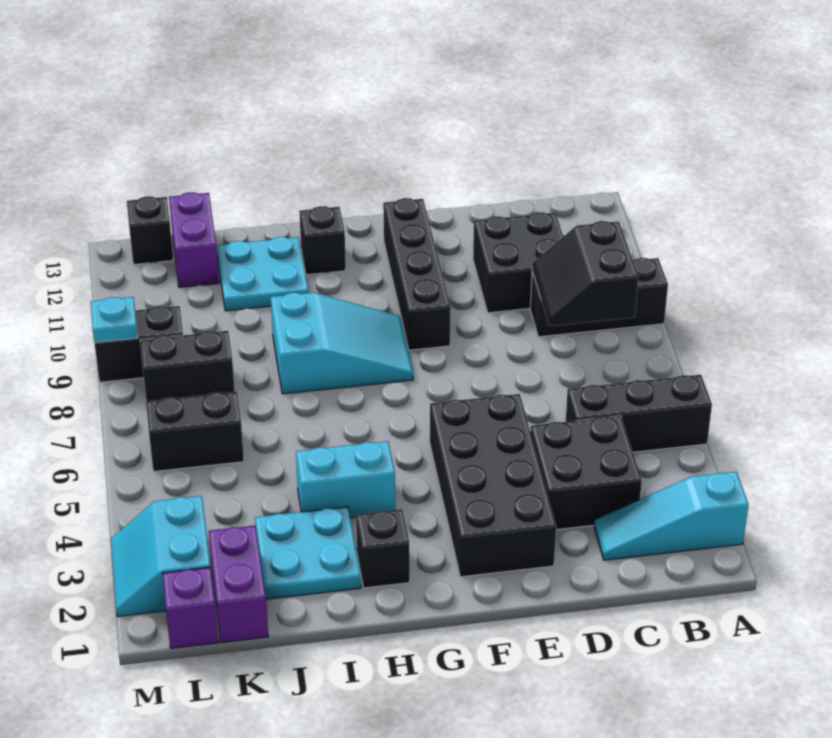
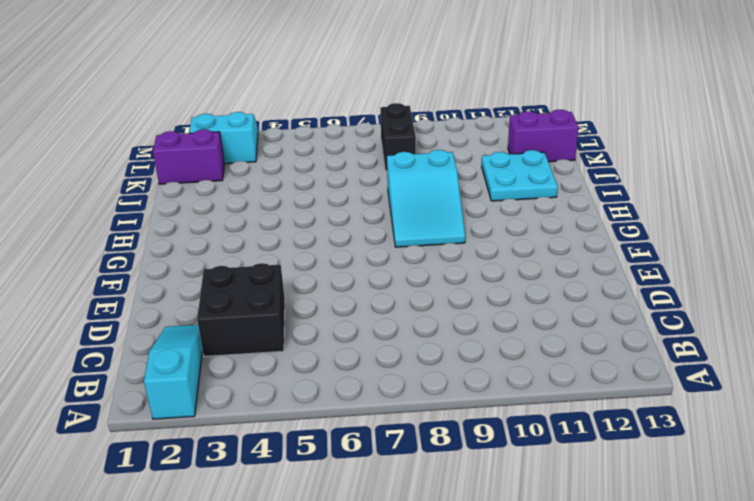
none -> black 1x3 brick [566,375,712,452]
none -> black 1x3 brick [530,258,668,337]
none -> black 2x2 brick [473,212,563,313]

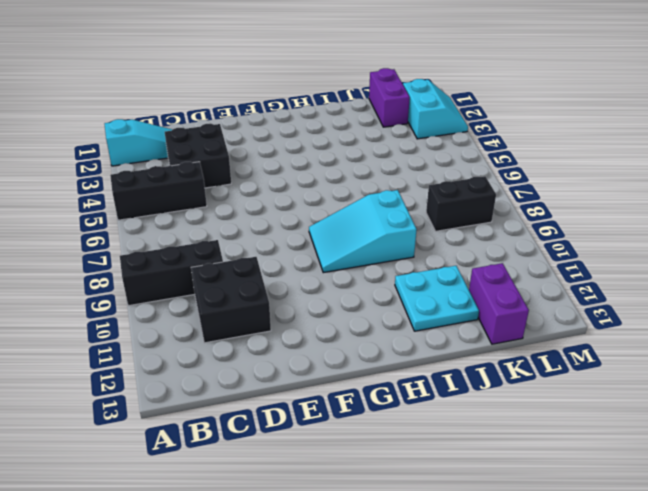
none -> black 2x4 brick [430,394,556,577]
none -> black 1x4 brick [383,198,451,350]
none -> black 1x1 brick [356,509,410,588]

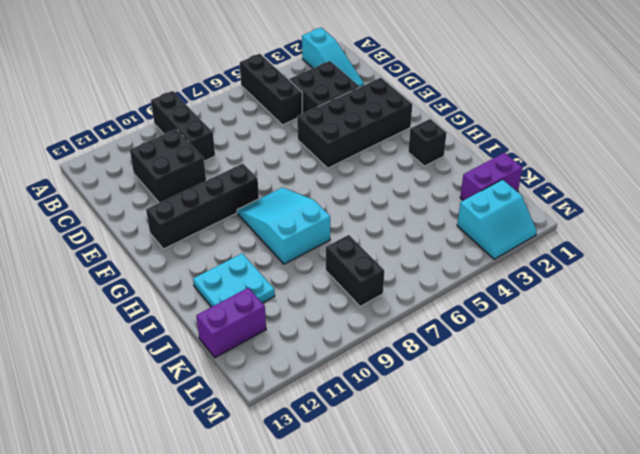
none -> cyan 1x2 brick [296,441,395,518]
none -> black 1x1 brick [299,206,346,275]
none -> cyan 2x2 plate [255,507,361,599]

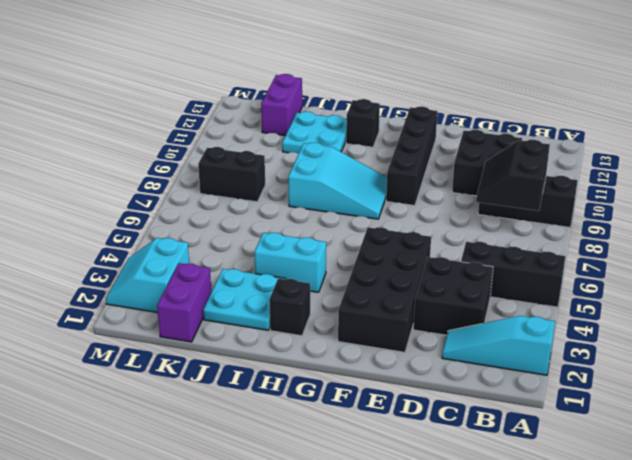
none -> black 1x2 brick [146,392,244,471]
none -> purple 1x1 brick [162,567,218,648]
none -> black 1x2 brick [94,306,183,382]

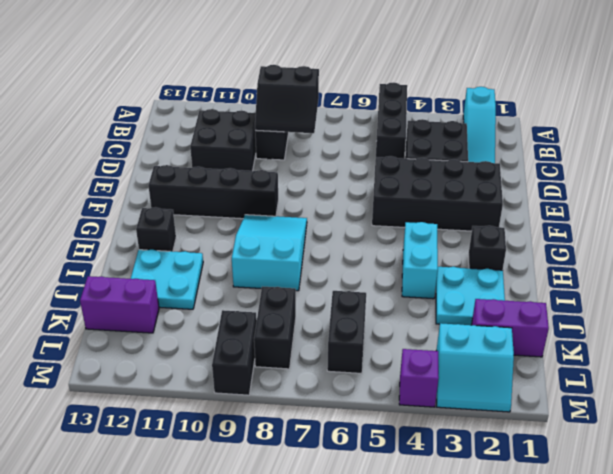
purple 1x1 brick [399,349,439,407] -> purple 1x1 brick moved to [162,567,218,648]
none -> black 1x1 brick [127,196,173,265]
none -> cyan 1x1 plate [91,297,138,342]

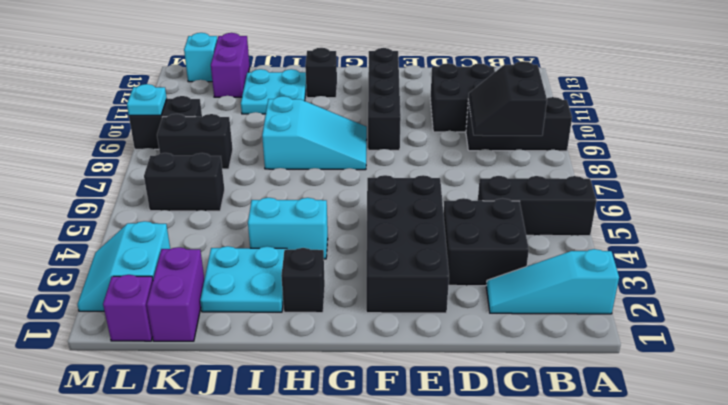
cyan 1x1 brick [184,33,217,82] -> black 1x1 brick [127,196,173,265]

